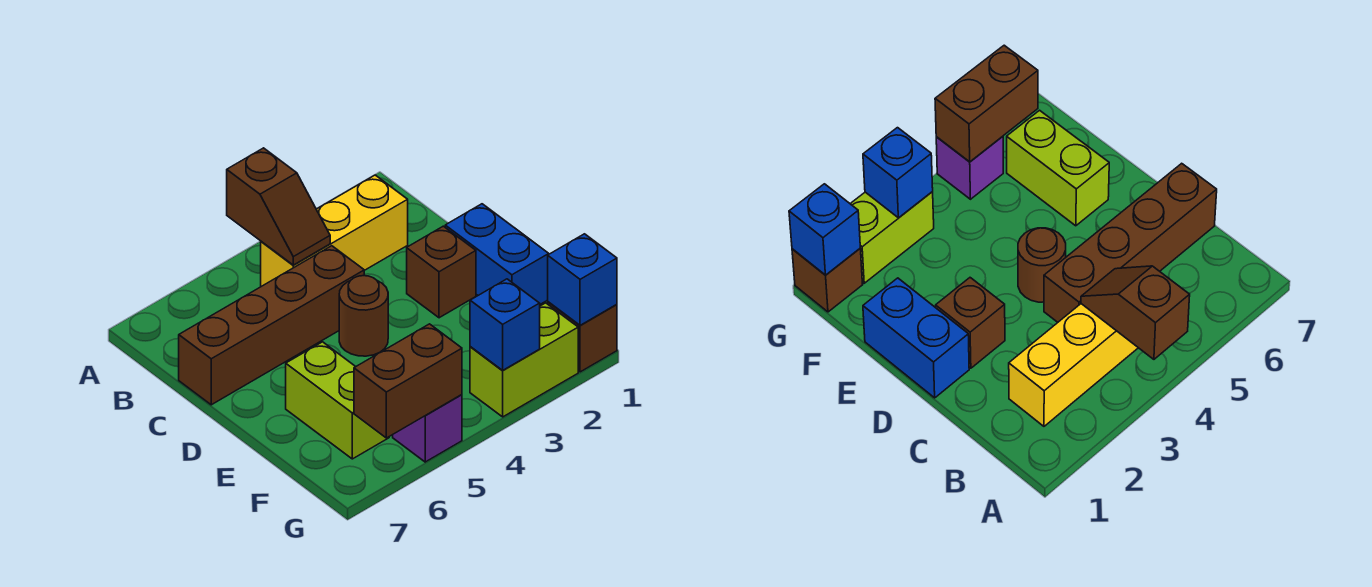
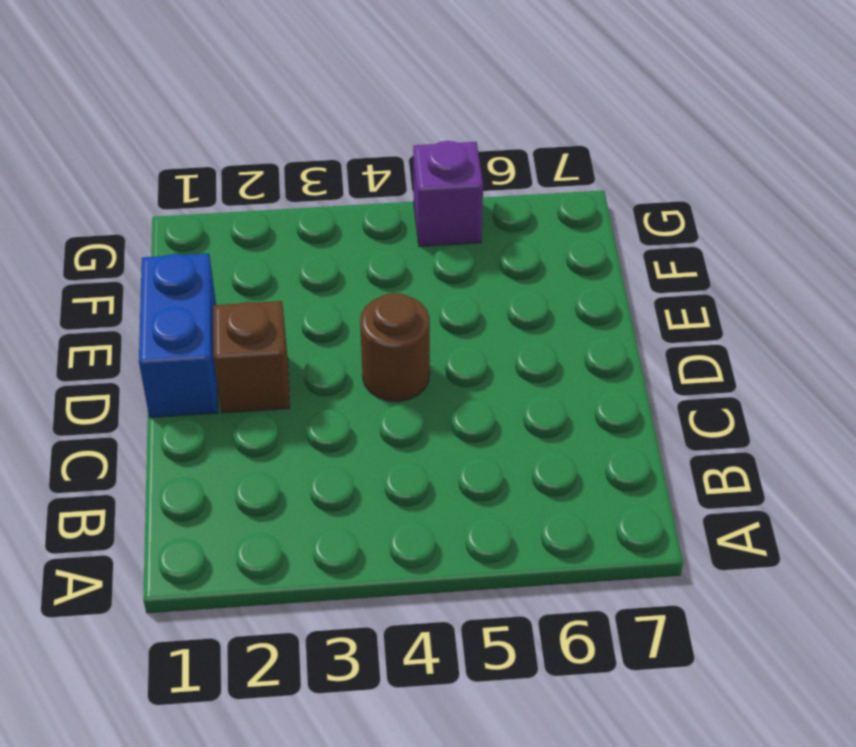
none -> yellow 1x3 brick [261,175,408,286]
none -> brown 1x4 brick [179,246,364,405]
none -> lime 1x2 brick [286,342,389,459]

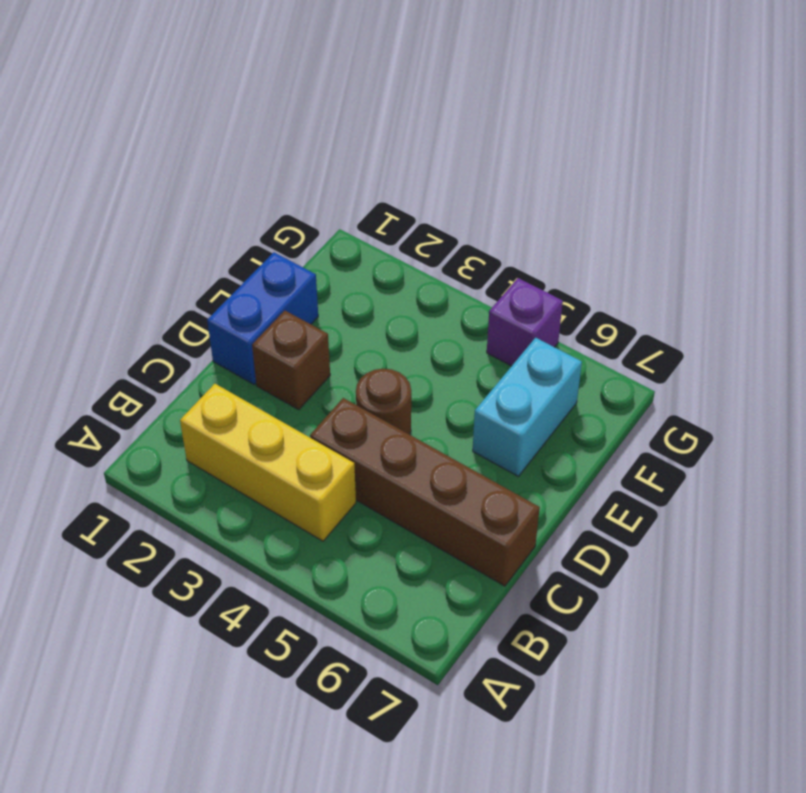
cyan 1x2 brick [473,338,582,476] -> lime 1x2 brick [286,342,389,459]
none -> brown 1x1 brick [548,302,617,372]
none -> lime 1x2 brick [470,303,578,417]
none -> brown 1x2 slope [227,148,330,265]

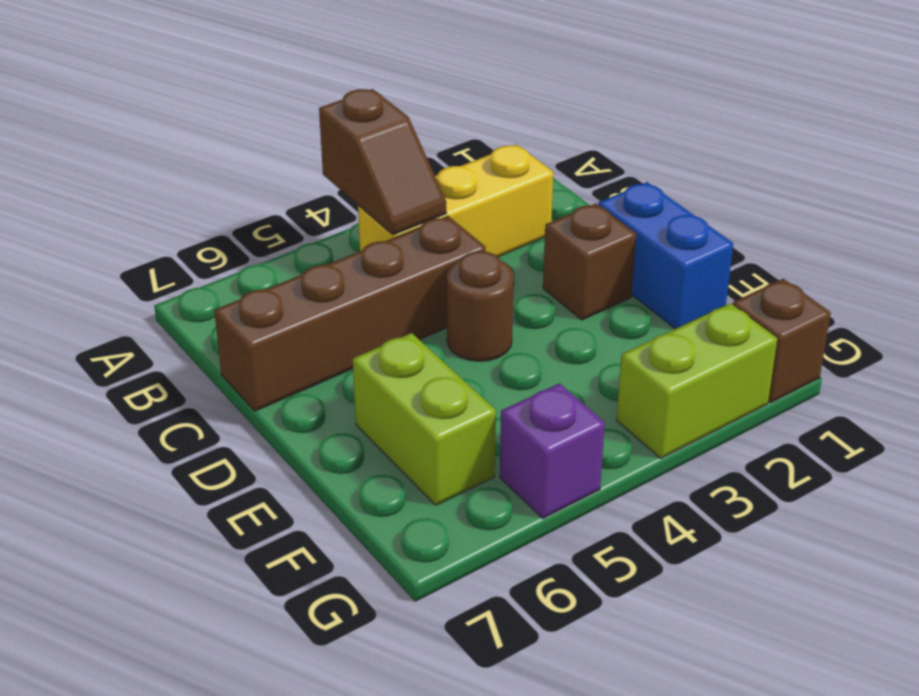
none -> blue 1x1 brick [548,234,617,325]
none -> blue 1x1 brick [470,279,540,371]
none -> brown 1x2 brick [354,324,462,438]

